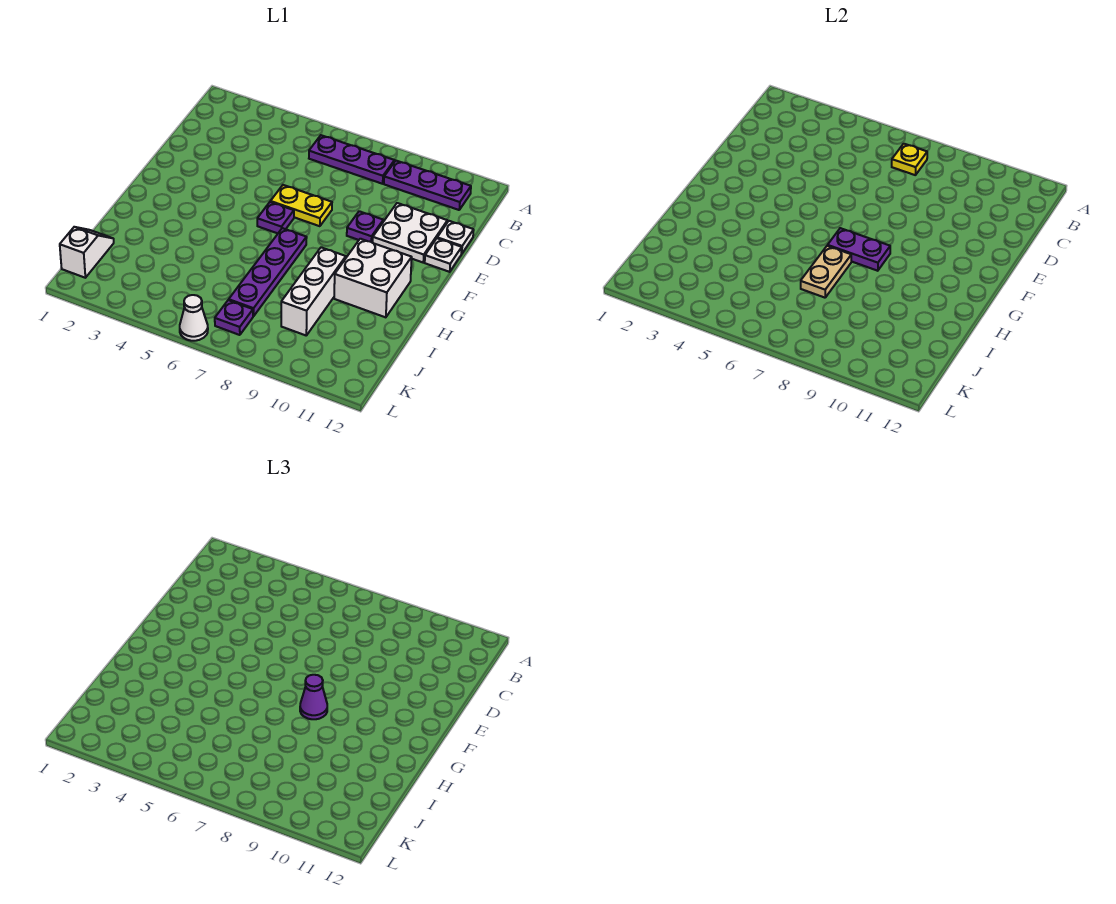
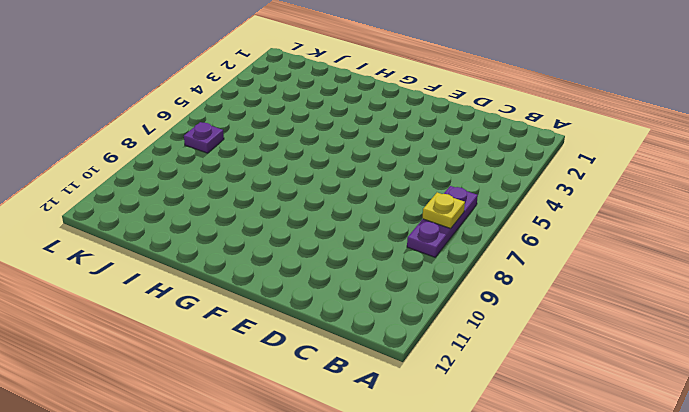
none -> purple 1x3 plate [384,161,471,210]
none -> white 2x2 plate [373,203,447,262]
none -> white 1x1 plate [437,221,474,254]

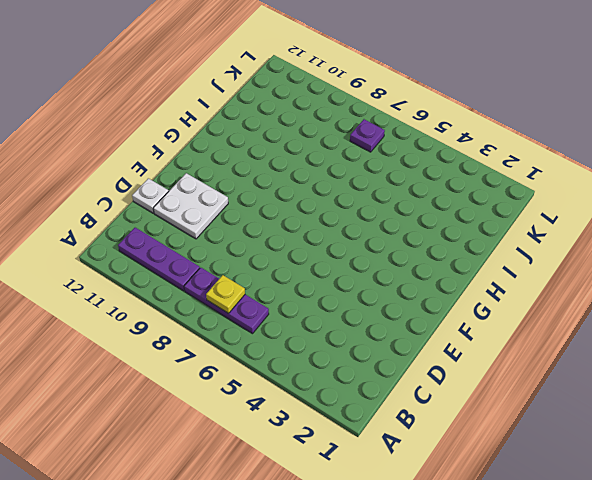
none -> yellow 1x2 plate [270,185,332,226]
none -> purple 1x1 plate [347,211,383,243]
none -> white 1x1 plate [425,238,462,272]

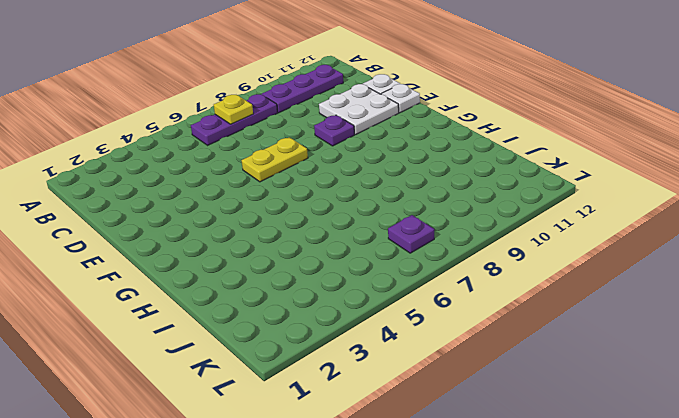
none -> purple 1x1 plate [257,202,294,233]
none -> purple 1x4 plate [229,228,307,316]
none -> white 2x2 brick [334,239,412,317]

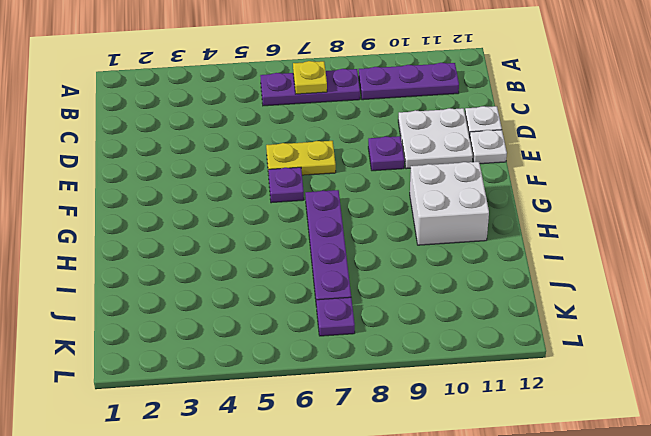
none -> white 1x3 brick [281,247,346,335]
none -> white 1x2 slope [60,227,114,278]
none -> white 1x1 cone [180,295,208,341]

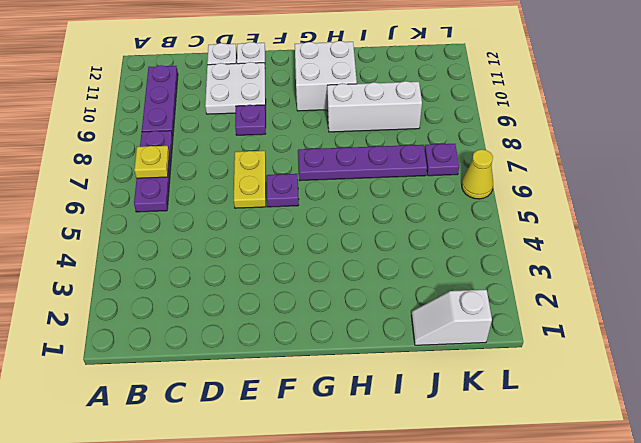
yellow 1x1 cone [462,149,493,199] -> white 1x1 cone [180,295,208,341]
none -> purple 1x2 plate [828,228,890,271]
none -> tan 1x2 plate [801,246,851,298]
none -> purple 1x1 cone [300,675,327,719]

